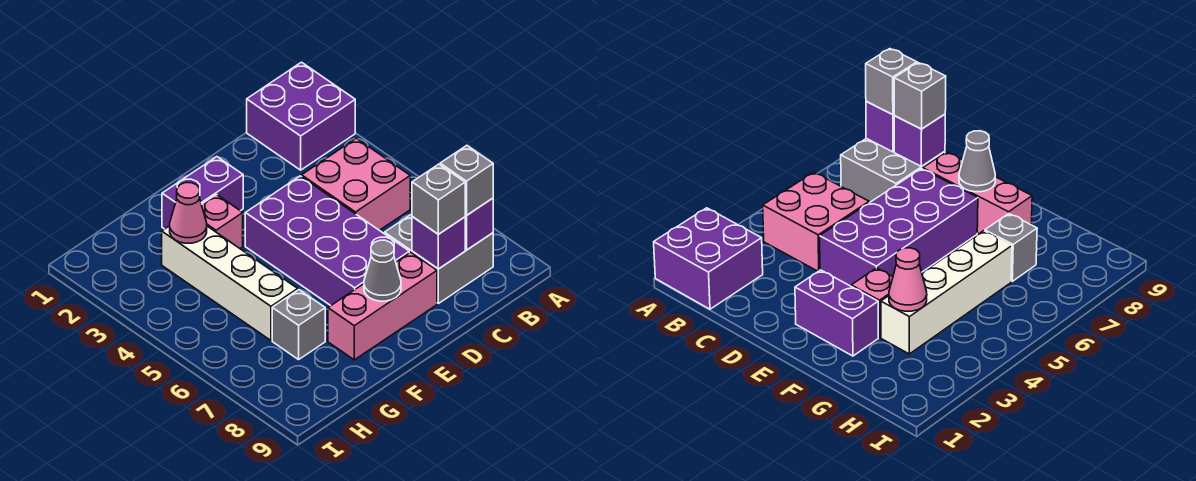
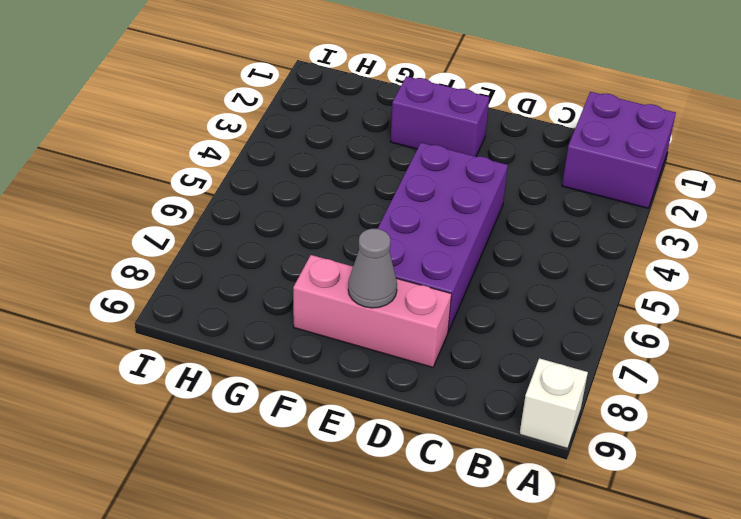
white 1x1 brick [520,358,588,449] -> none
none -> pink 2x2 brick [302,138,410,230]
none -> grey 2x2 brick [385,214,493,303]
none -> pink 1x1 brick [201,195,243,248]

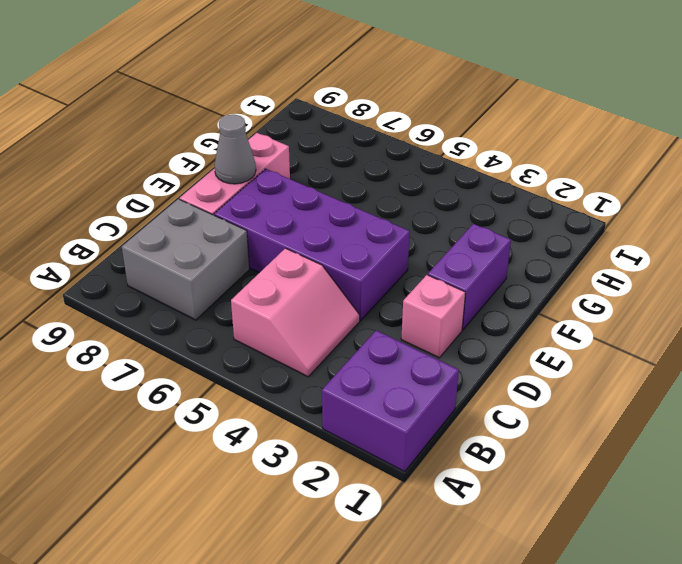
pink 2x2 slope [231,248,360,377] -> pink 2x2 brick [302,138,410,230]
pink 1x1 brick [401,275,465,358] -> pink 1x1 brick moved to [201,195,243,248]
none -> white 1x4 brick [162,226,298,340]
none -> grey 1x1 brick [272,290,325,360]
none -> purple 1x1 brick [465,198,493,250]

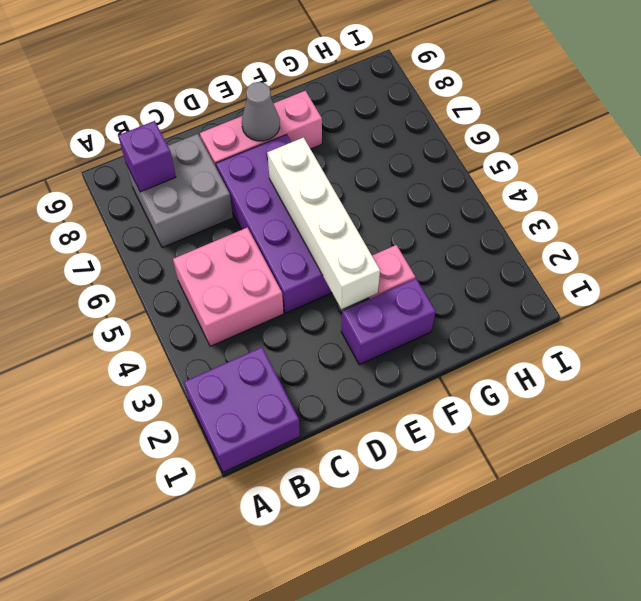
white 1x4 brick [267,138,380,309] -> white 1x4 brick moved to [162,226,298,340]
none -> grey 1x1 brick [272,290,325,360]
none -> purple 1x1 brick [412,217,465,269]
none -> pink 1x1 cone [170,183,207,243]

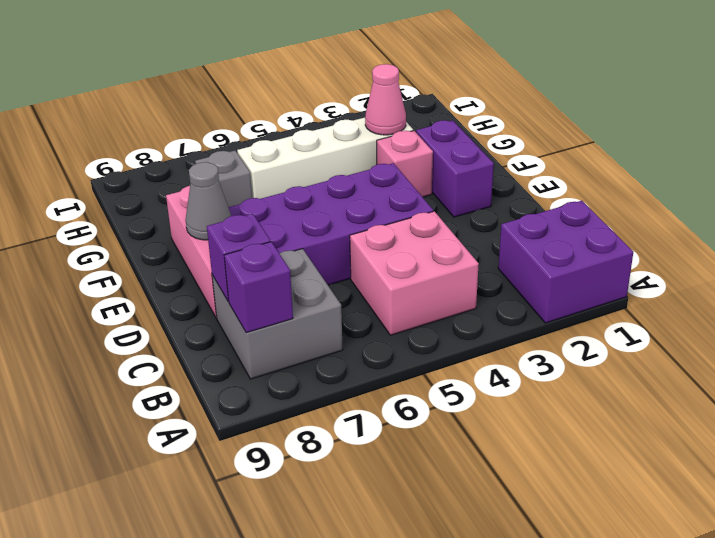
none -> grey 1x1 brick [440,146,493,216]
none -> grey 1x1 brick [412,164,465,234]

